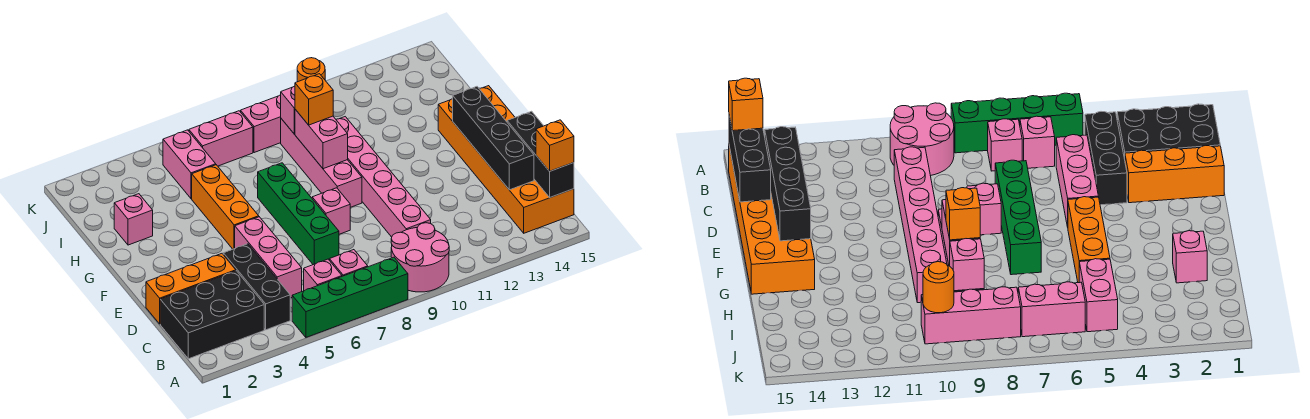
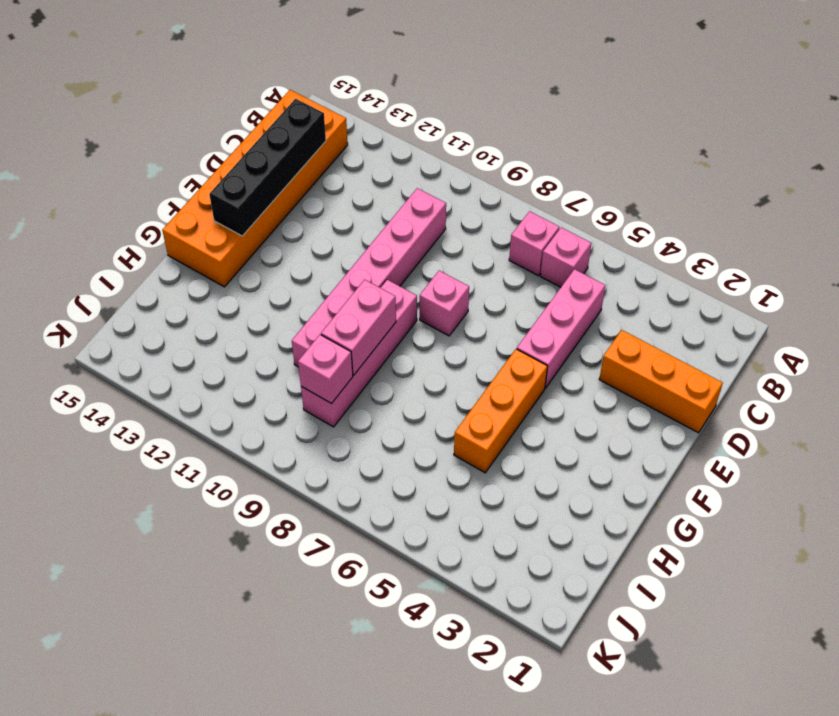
none -> green 1x4 brick [292,257,408,337]
none -> pink 2x2 round brick [391,223,449,292]
none -> black 2x3 brick [160,271,264,359]

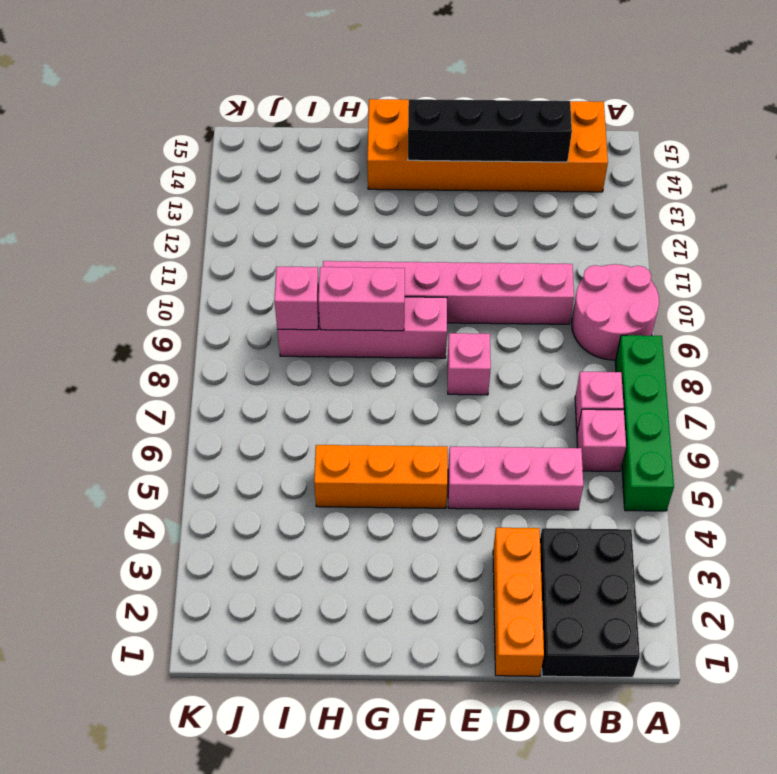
none -> black 1x3 brick [223,244,290,330]
none -> green 1x4 brick [258,163,339,265]
none -> pink 1x1 brick [114,194,153,245]

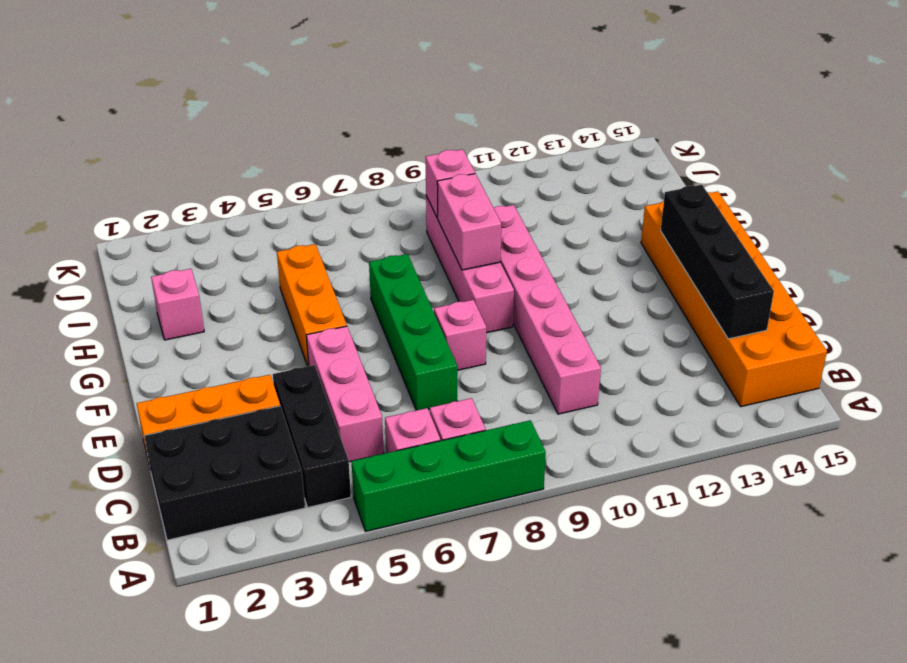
none -> pink 2x2 round brick [391,223,449,292]
none -> pink 1x2 brick [163,130,216,199]
none -> pink 1x2 brick [189,111,253,166]

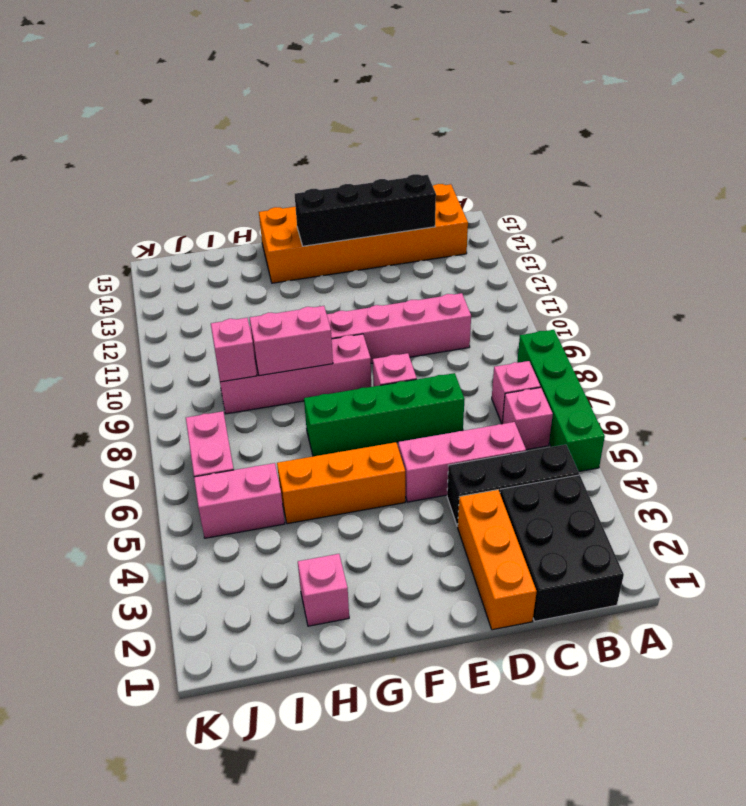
none -> pink 2x2 round brick [391,223,449,292]
none -> pink 1x3 brick [241,95,281,153]
none -> black 1x3 brick [507,111,574,197]

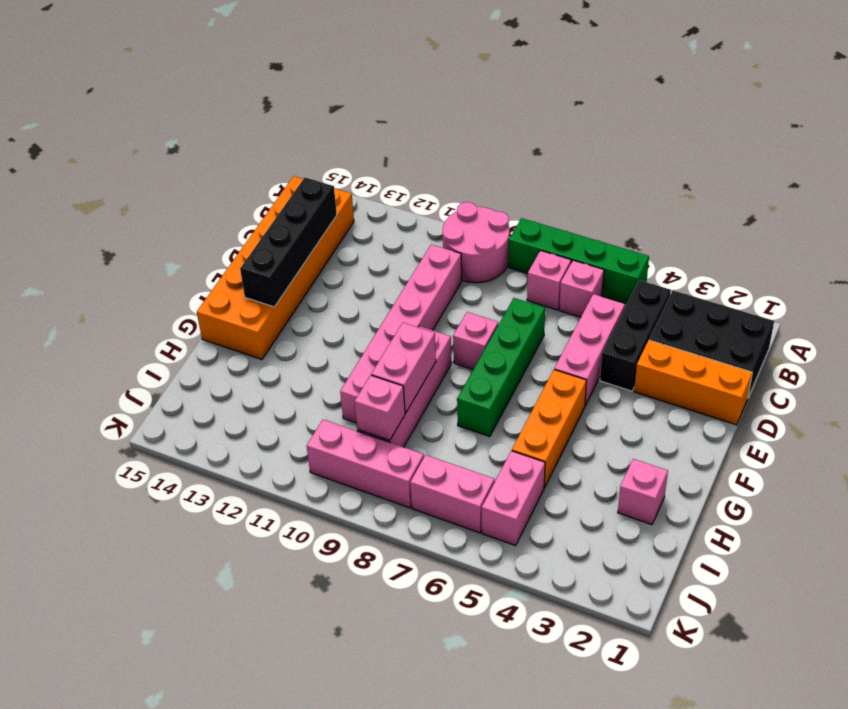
none -> black 1x3 brick [507,111,574,197]
none -> orange 1x1 round brick [297,58,325,82]
none -> orange 1x1 brick [536,120,574,171]

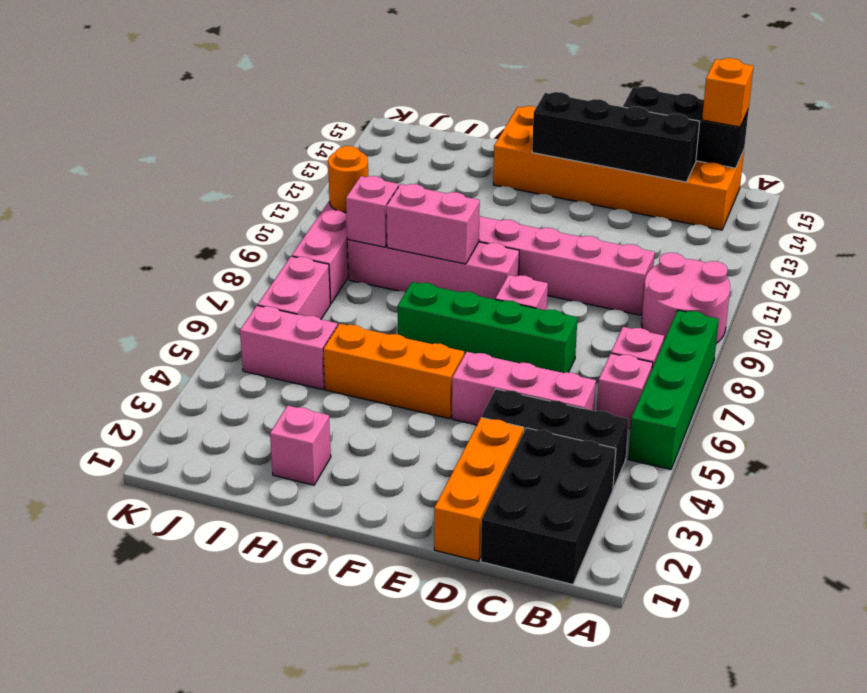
none -> orange 1x1 brick [295,74,333,125]

